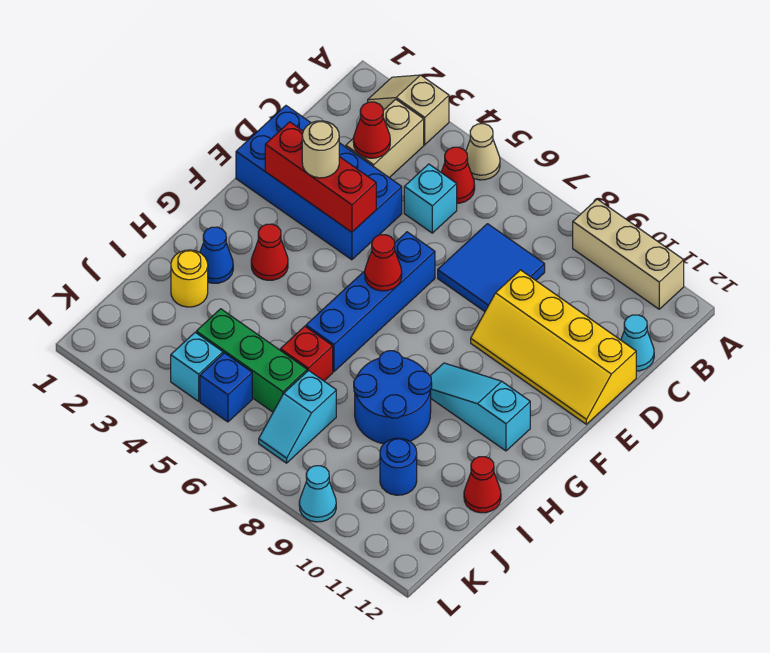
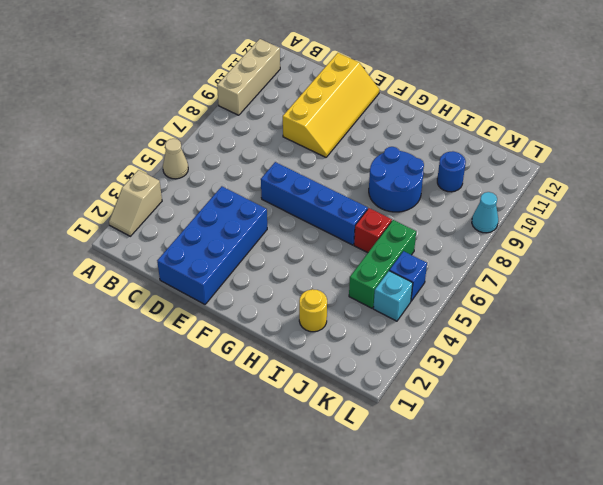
none -> tan 1x2 brick [346,99,424,178]
none -> red 1x1 cone [441,147,475,203]
none -> cyan 1x1 brick [404,164,457,233]

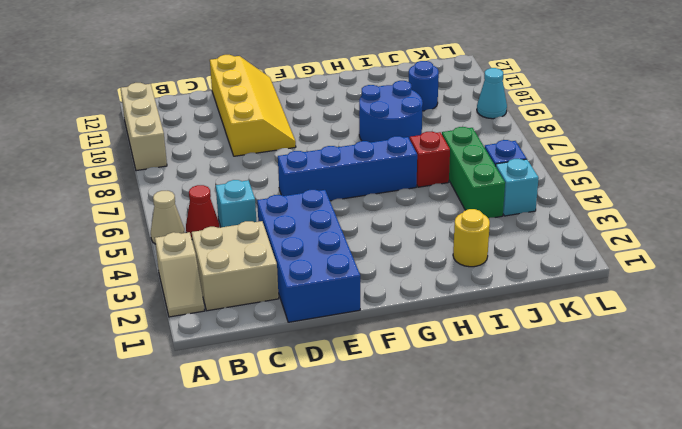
tan 2x2 brick [192,221,279,311] -> tan 1x2 brick [346,99,424,178]
none -> blue 2x2 tile [438,224,545,311]
none -> cyan 1x1 cone [621,315,654,371]
none -> red 1x1 cone [251,224,288,280]

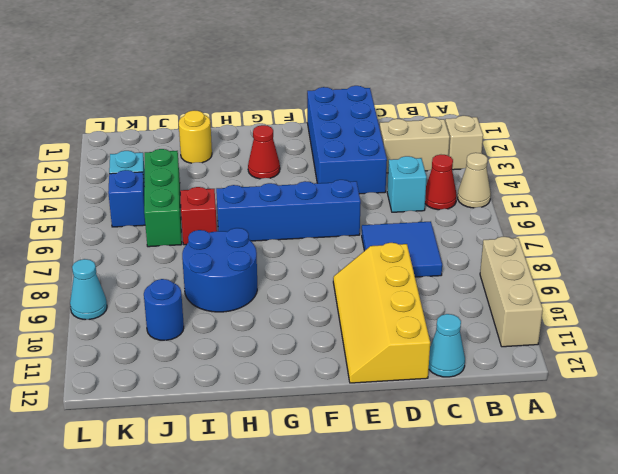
none -> cyan 1x3 slope [430,363,530,451]
none -> blue 1x1 cone [200,227,233,283]
none -> red 1x1 cone [464,457,501,513]

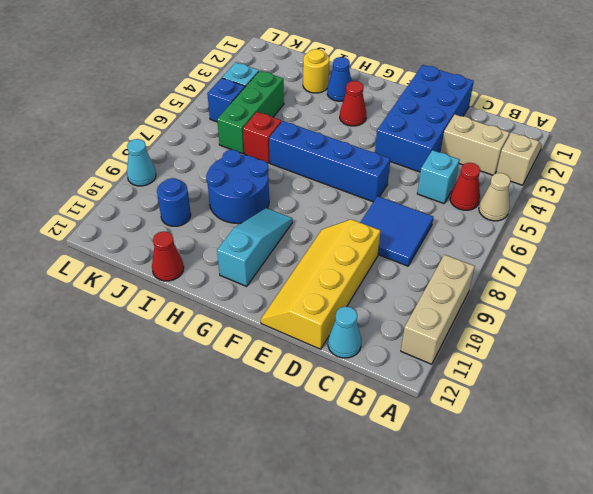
none -> cyan 1x2 slope [259,370,336,463]
none -> red 1x1 cone [353,102,390,158]
none -> red 1x3 brick [265,122,376,232]

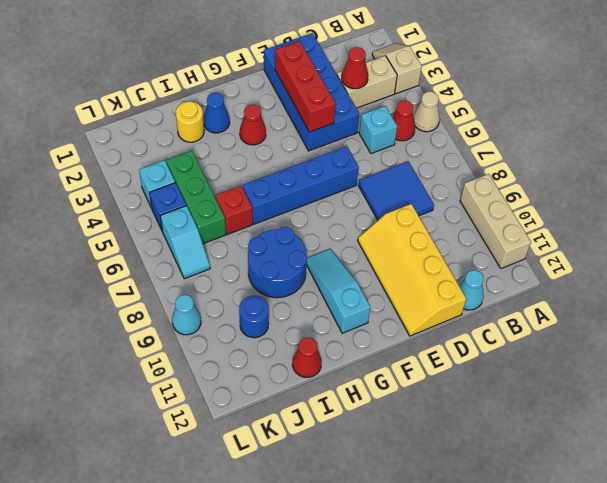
cyan 1x2 slope [161,206,210,279] -> cyan 1x2 slope turned to [259,370,336,463]
none -> red 1x1 cone [365,235,402,291]
none -> tan 1x1 round brick [302,121,339,178]

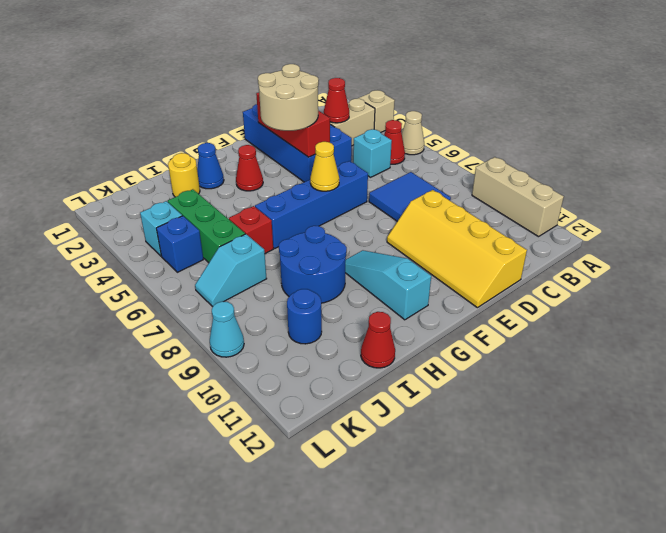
tan 2x2 round brick [258,64,319,131] -> tan 1x1 round brick [302,121,339,178]
yellow 1x1 cone [310,142,339,191] -> red 1x1 cone [365,235,402,291]
none -> cyan 1x1 cone [621,315,654,371]

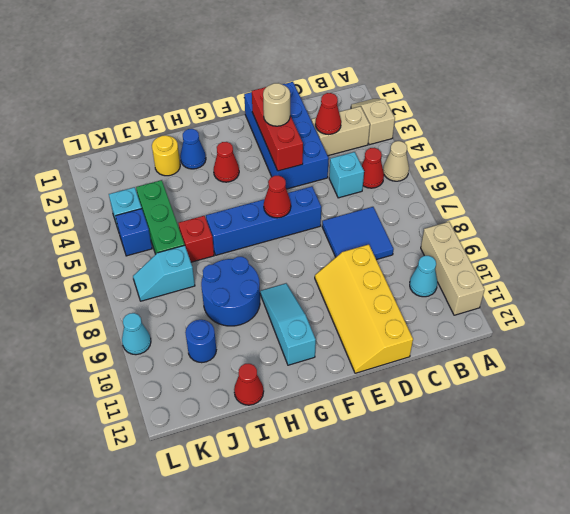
cyan 1x1 cone [410,256,437,297] -> cyan 1x1 cone moved to [621,315,654,371]

